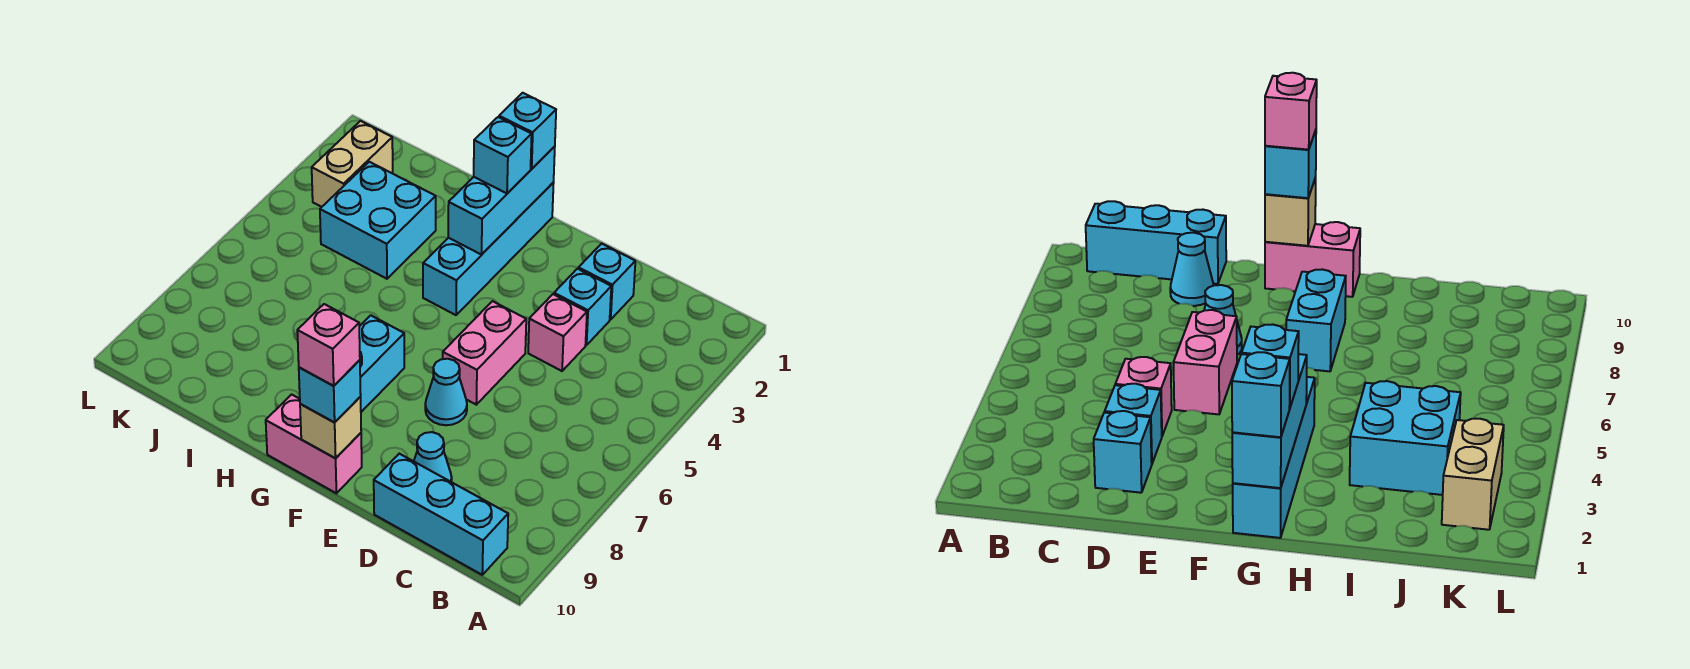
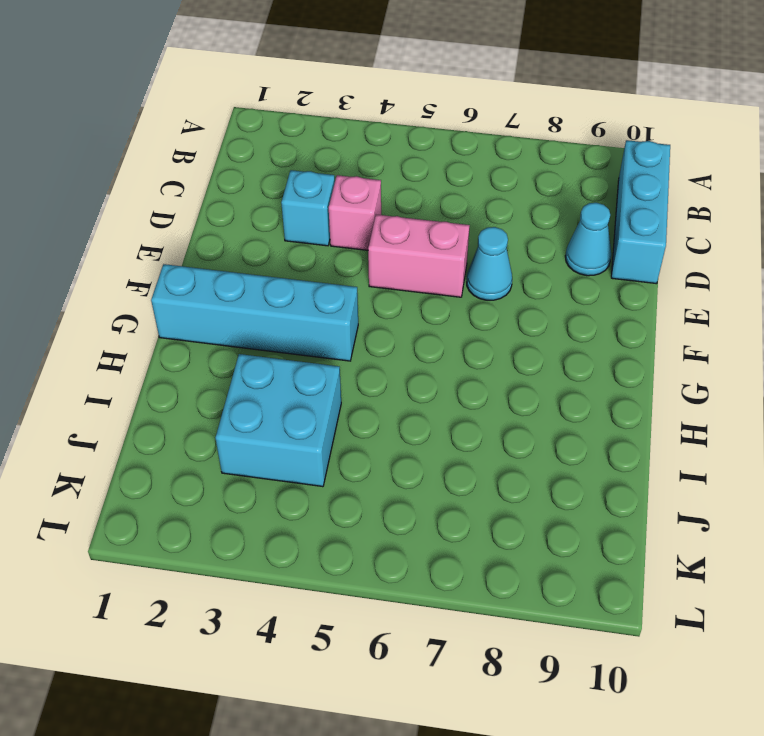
none -> cyan 1x1 brick [578,243,635,320]
none -> pink 1x2 brick [266,394,362,493]
none -> cyan 1x2 brick [359,315,404,412]

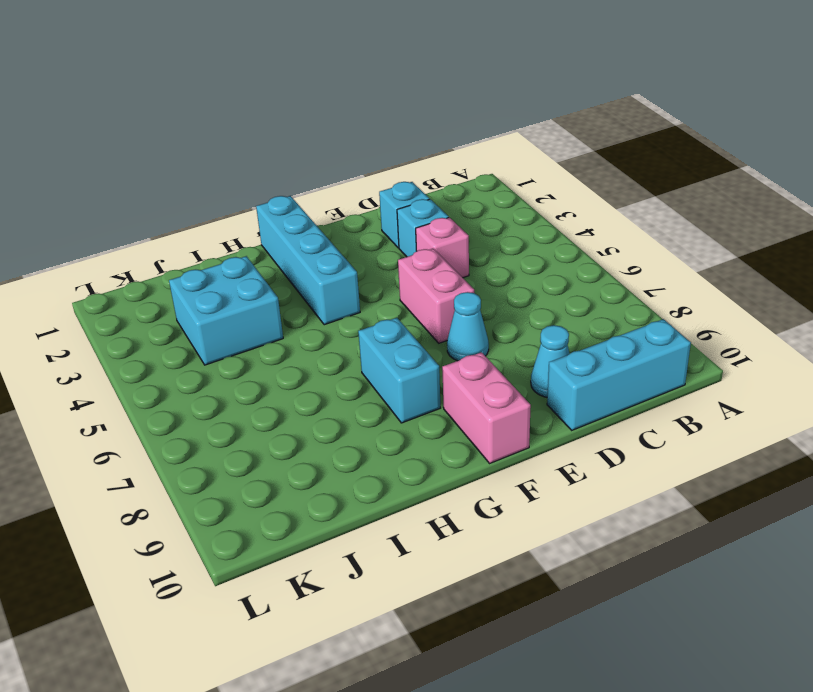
pink 1x2 brick [442,352,531,463] -> pink 1x2 brick turned to [266,394,362,493]
none -> tan 1x2 brick [312,121,393,207]
none -> tan 1x1 brick [300,397,361,458]
none -> cyan 1x3 brick [448,146,555,255]

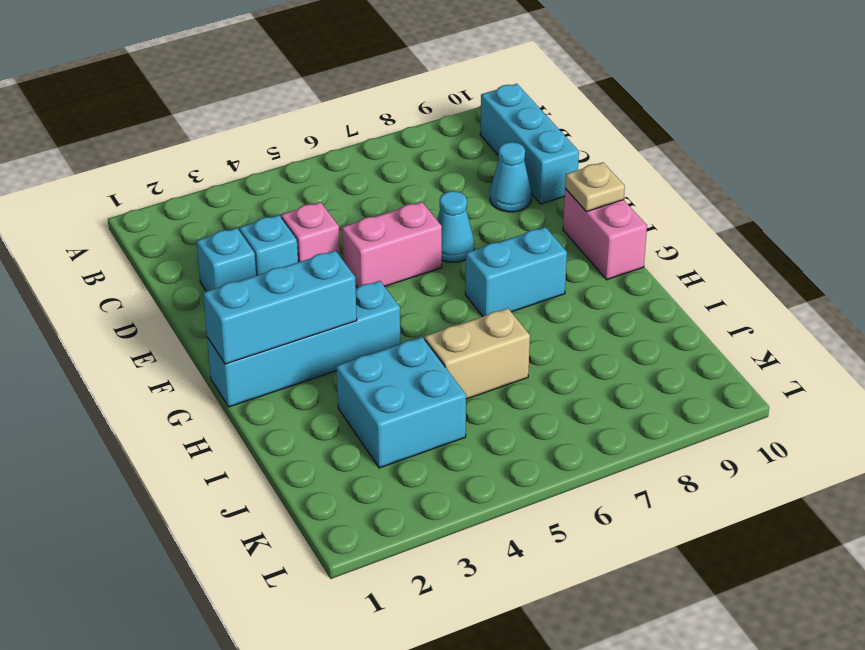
tan 1x1 plate [565,162,625,212] -> tan 1x1 brick [300,397,361,458]
tan 1x2 brick [424,308,530,399] -> tan 1x2 brick moved to [312,121,393,207]
none -> cyan 1x1 brick [299,360,361,423]
none -> cyan 1x1 brick [499,93,556,169]
none -> cyan 1x1 brick [474,117,532,193]

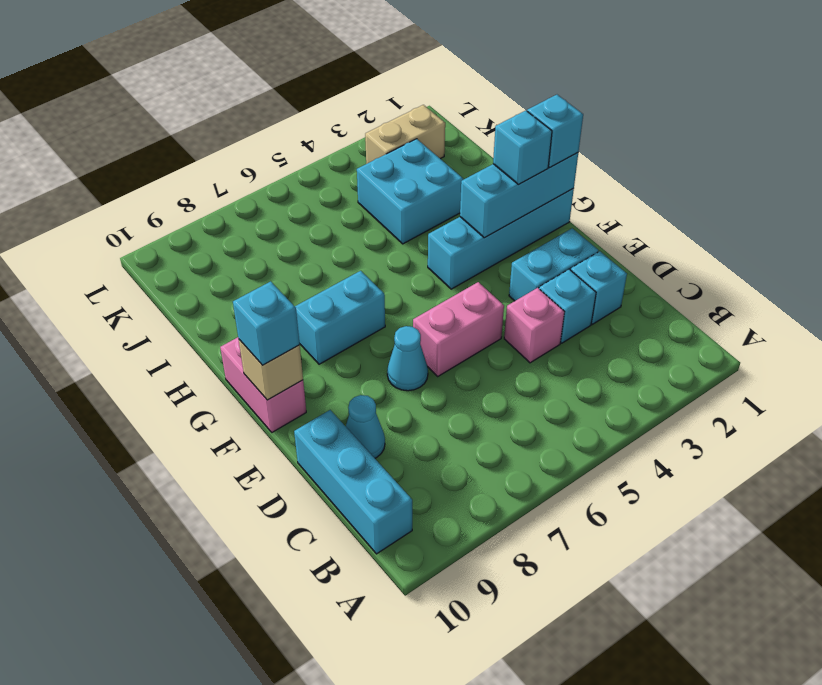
cyan 1x2 brick [509,228,598,301] -> none
none -> pink 1x1 brick [297,304,360,386]

